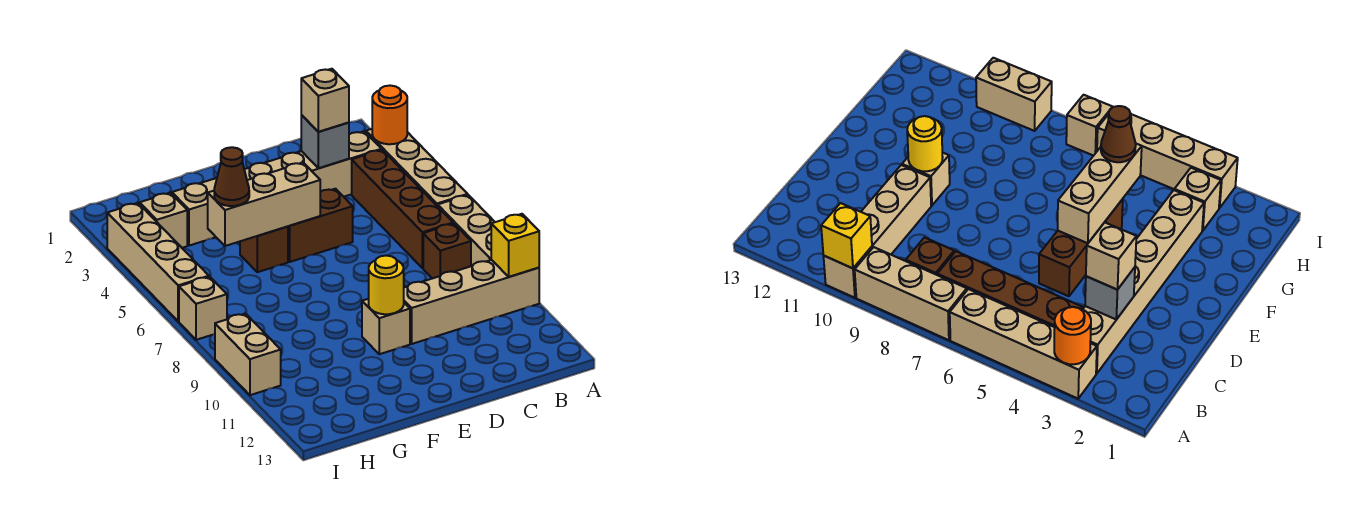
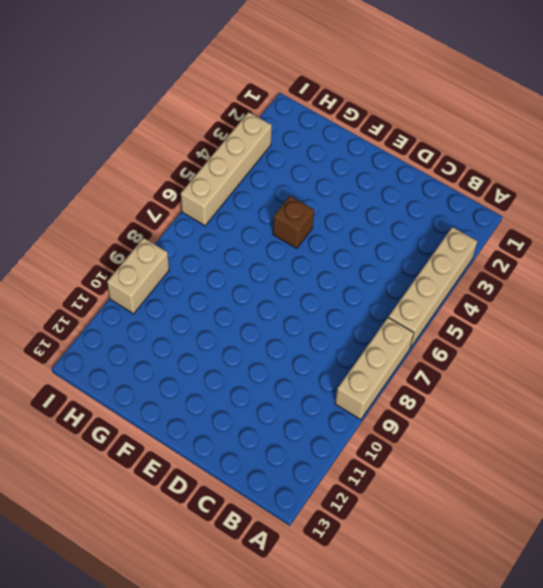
none -> tan 1x4 brick [404,260,539,344]
none -> tan 1x6 brick [172,131,381,246]
none -> brown 1x4 brick [352,150,453,268]

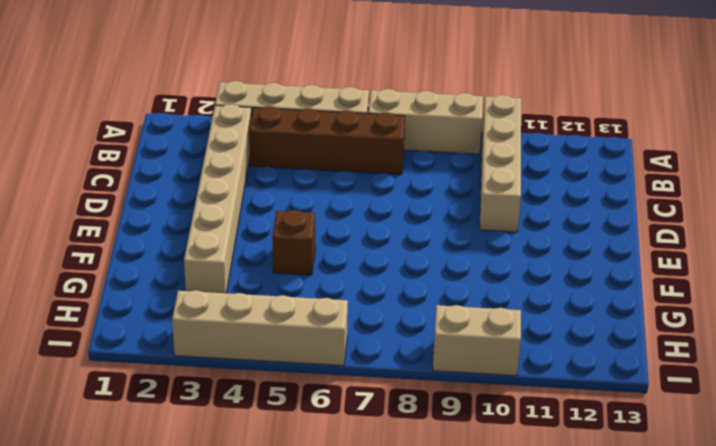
none -> brown 1x1 brick [423,224,471,279]
none -> brown 1x2 brick [288,189,353,262]
none -> tan 1x1 brick [362,299,410,354]

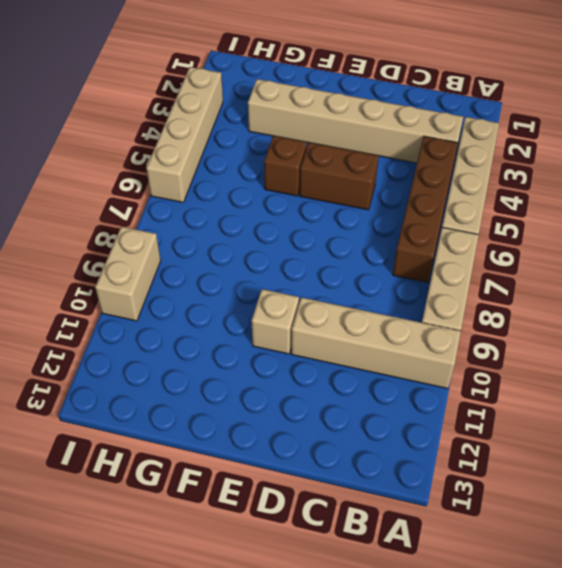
none -> brown 1x1 brick [423,224,471,279]
none -> tan 1x1 brick [140,193,187,248]
none -> tan 1x1 brick [179,277,227,340]

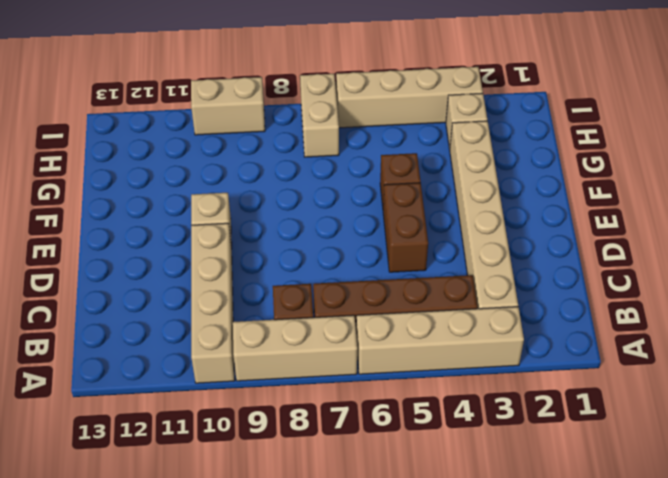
tan 1x2 brick [300,74,339,157] -> tan 1x1 brick [179,277,227,340]
none -> orange 1x1 round brick [372,86,407,144]
none -> yellow 1x1 brick [491,214,539,277]
none -> grey 1x1 brick [301,115,349,168]

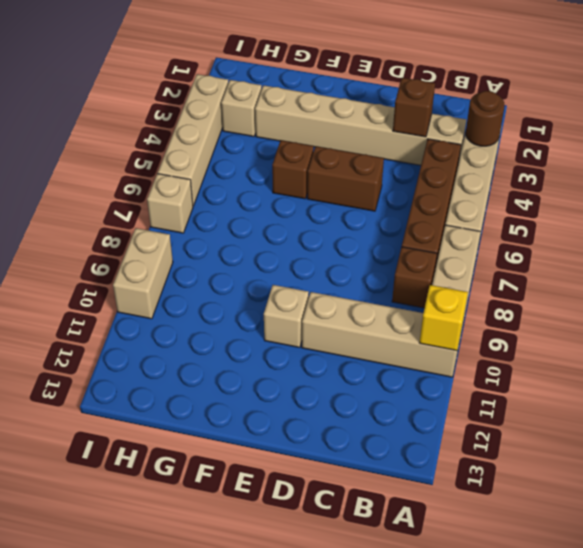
brown 1x1 round brick [466,91,505,146] -> orange 1x1 round brick [372,86,407,144]
brown 1x1 brick [393,78,435,137] -> grey 1x1 brick [301,115,349,168]
none -> tan 1x3 brick [208,163,320,246]
none -> yellow 1x1 round brick [369,256,404,314]
none -> tan 1x1 brick [301,69,349,132]

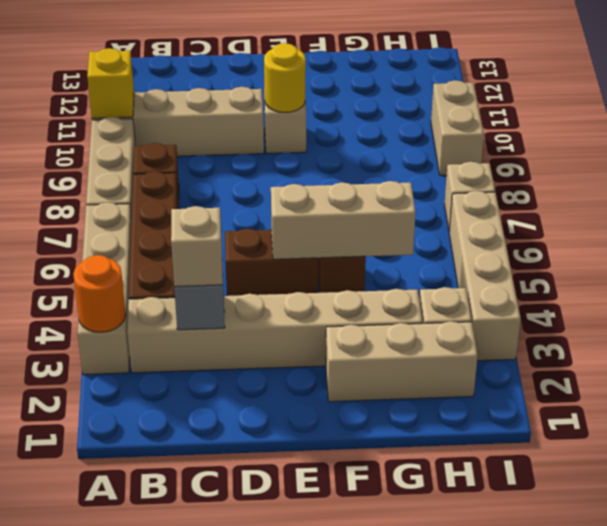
tan 1x3 brick [326,321,478,402] -> none
none -> brown 1x1 cone [214,147,249,206]

